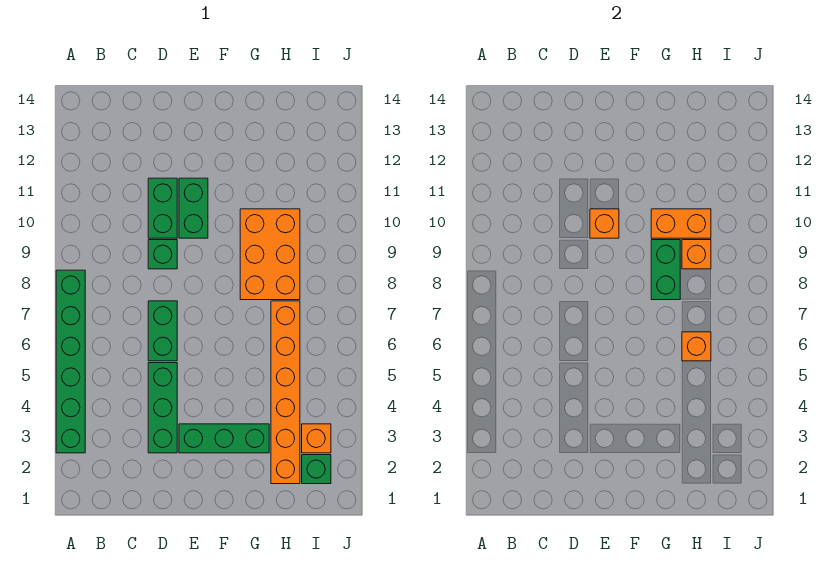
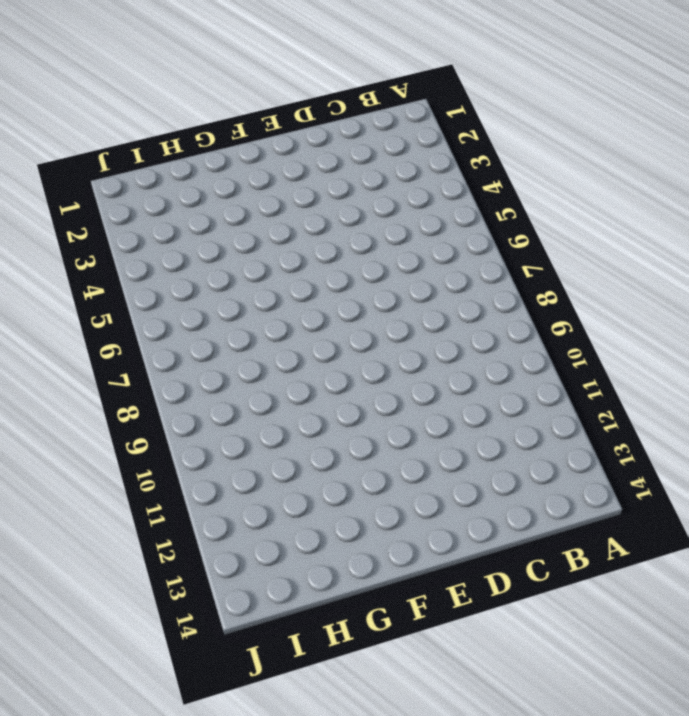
none -> green 1x6 brick [56,270,85,453]
none -> green 1x3 brick [148,363,177,453]
none -> green 1x2 brick [148,301,177,361]

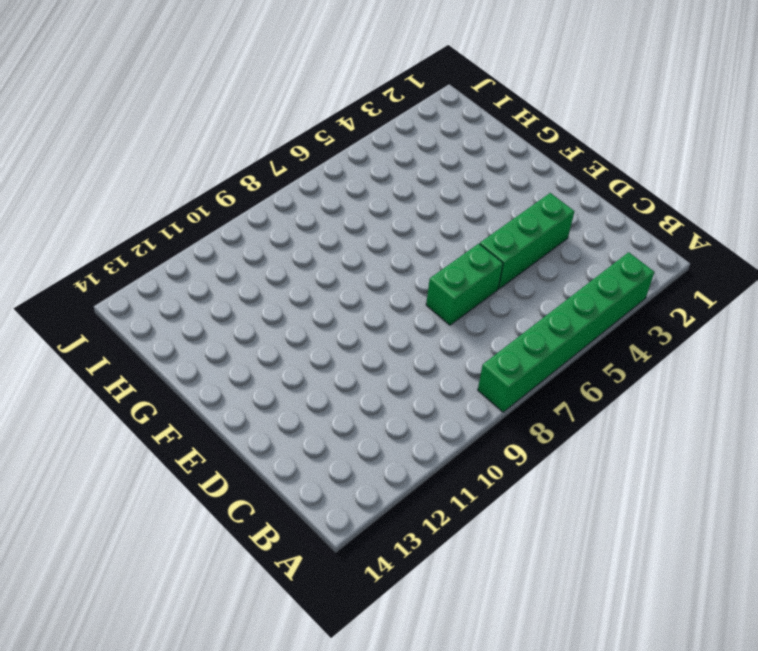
none -> green 1x1 brick [148,240,177,269]
none -> green 1x2 brick [148,178,177,238]
none -> green 1x3 brick [179,424,269,453]

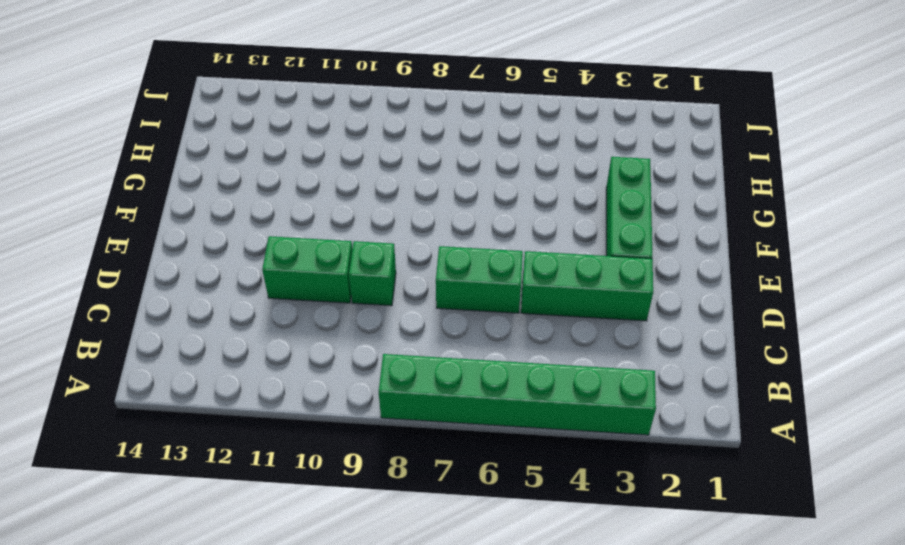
none -> green 1x2 brick [179,178,208,238]
none -> orange 2x3 brick [240,209,300,300]
none -> orange 1x6 brick [271,301,300,484]

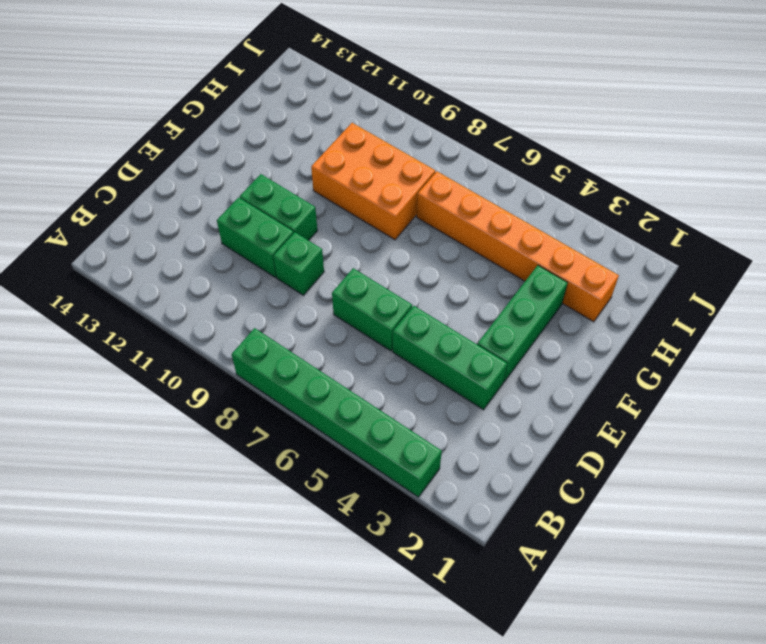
none -> green 1x1 brick [302,455,331,484]
none -> orange 1x1 brick [302,424,331,453]
none -> orange 1x1 brick [590,209,619,238]

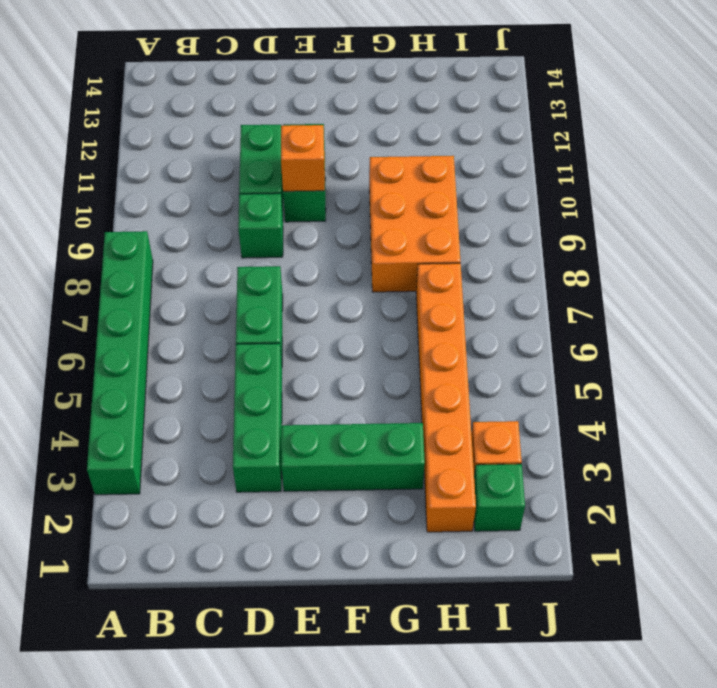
none -> green 1x2 brick [651,240,680,300]
none -> orange 1x2 brick [651,209,711,238]
none -> orange 1x1 brick [682,332,711,361]

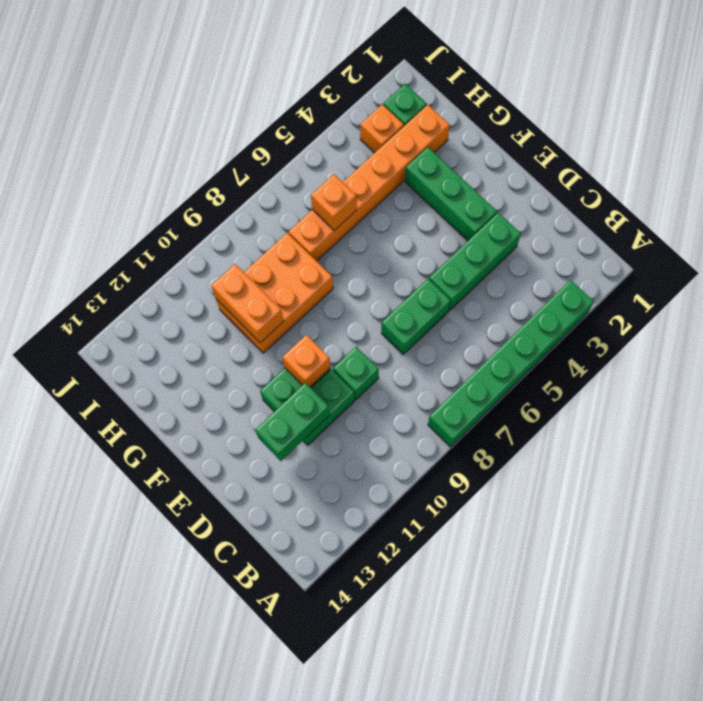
green 1x2 brick [255,383,330,461] -> green 1x2 brick moved to [651,240,680,300]
none -> orange 1x1 brick [682,240,711,269]

